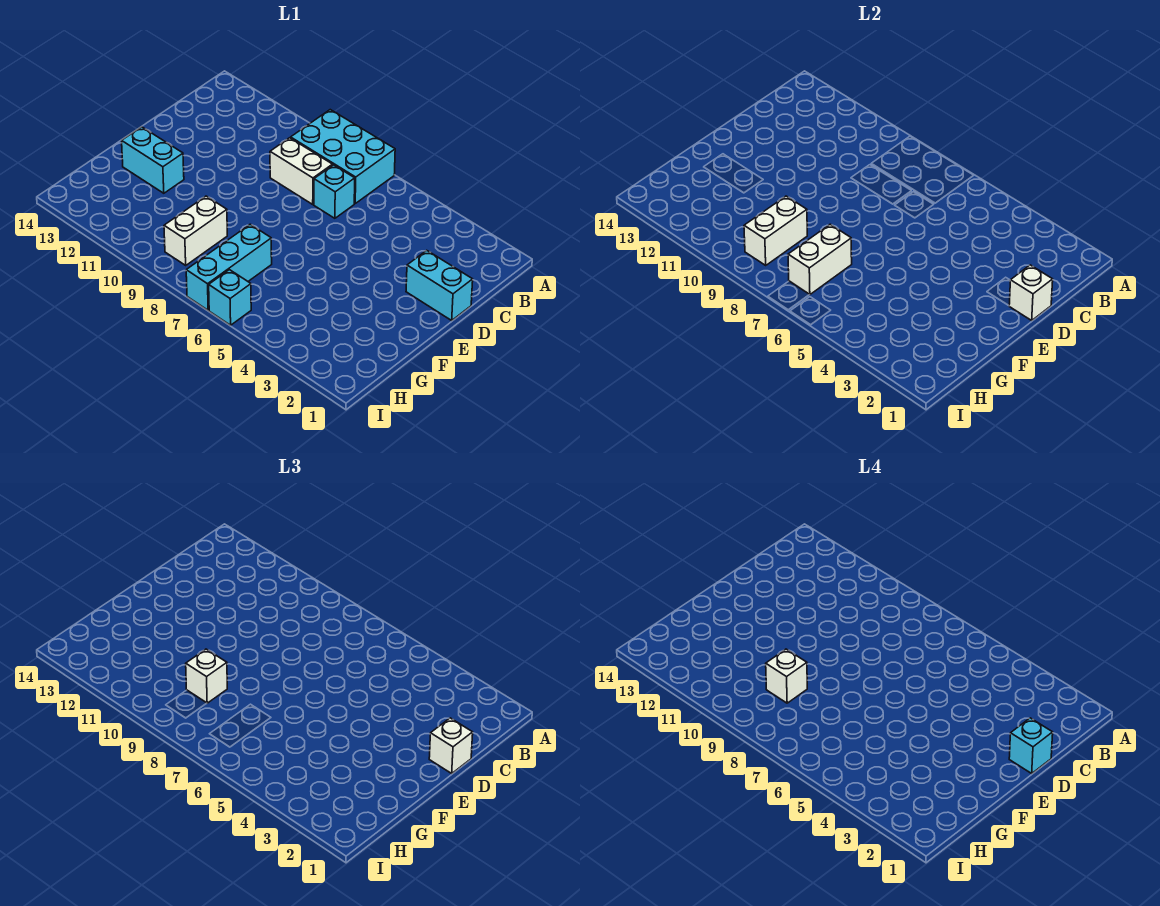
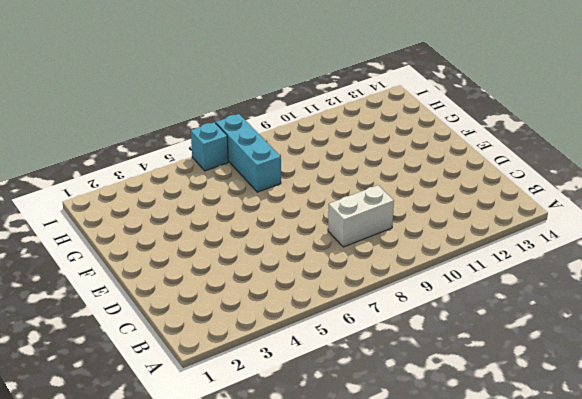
none -> cyan 2x3 brick [291,110,395,203]
none -> cyan 1x1 brick [314,165,355,218]
none -> cyan 1x2 brick [406,250,473,320]

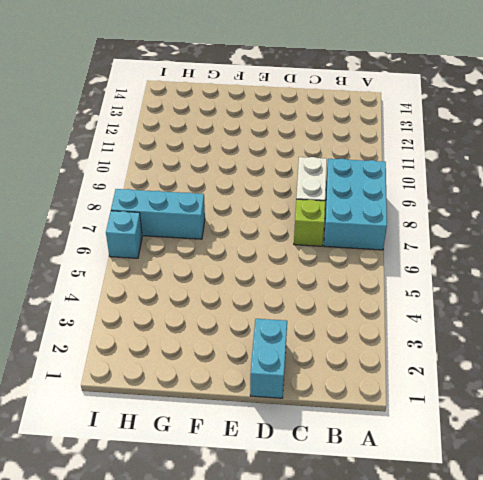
lime 1x1 brick [294,199,325,246] -> cyan 1x1 brick [314,165,355,218]
none -> cyan 1x2 brick [122,127,184,193]
none -> white 1x2 brick [164,196,227,265]
none -> white 1x1 brick [1009,265,1053,320]

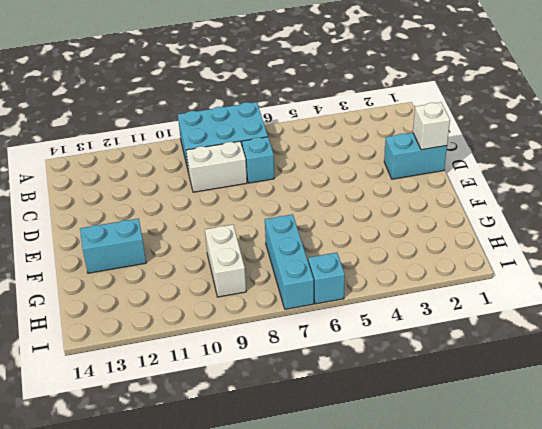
none -> white 1x2 brick [788,224,852,295]
none -> white 1x2 brick [744,196,807,265]
none -> white 1x1 brick [429,718,473,773]

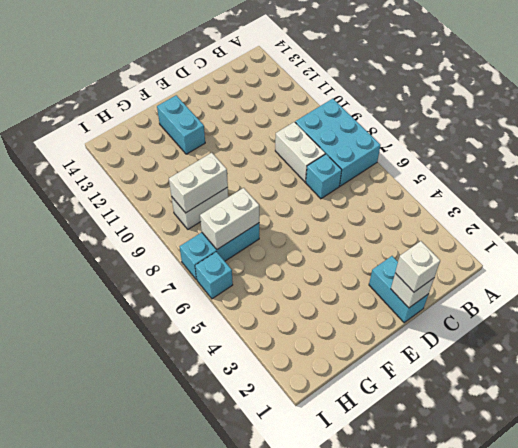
none -> white 1x1 brick [186,649,227,703]
none -> cyan 1x1 brick [1009,718,1053,773]
none -> white 1x1 brick [766,649,807,703]

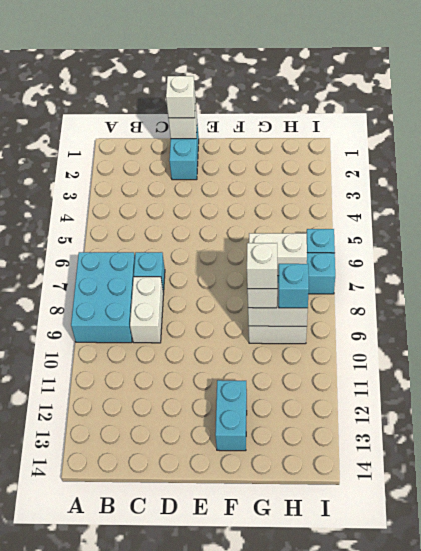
cyan 1x1 brick [279,264,309,308] -> cyan 1x1 brick moved to [1009,718,1053,773]

